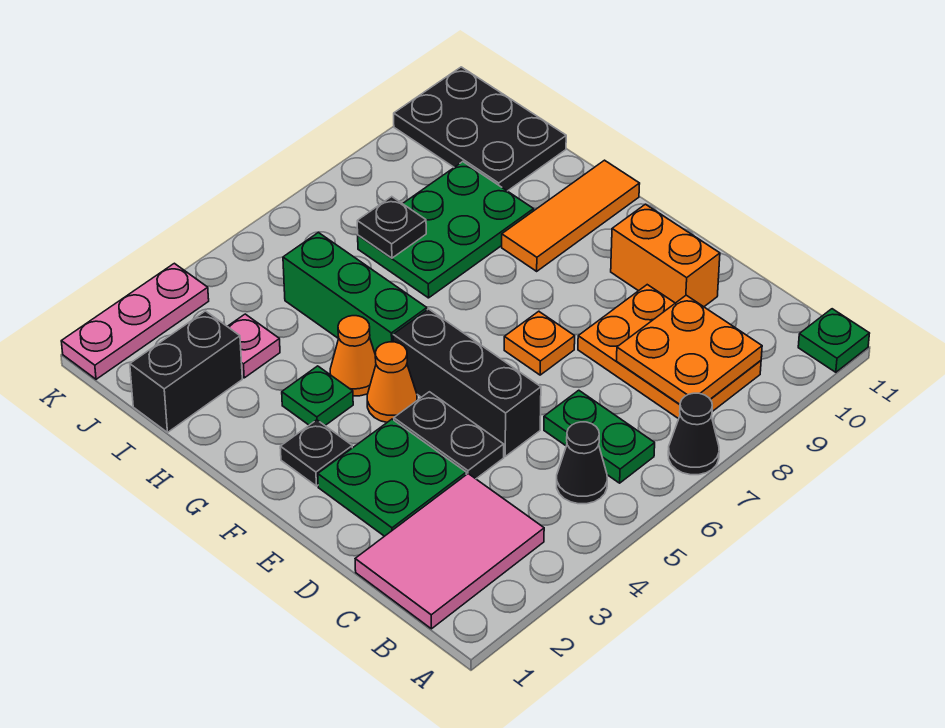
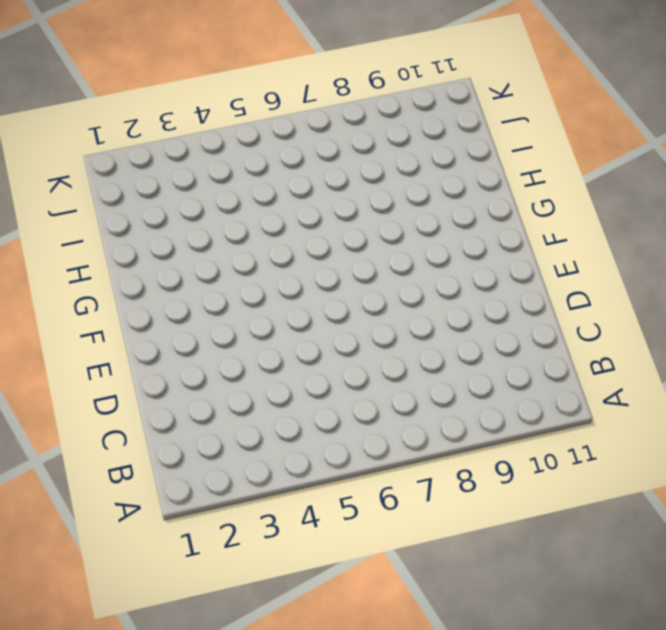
none -> black 1x1 cone [668,393,719,475]
none -> green 1x1 plate [798,309,870,372]
none -> pink 2x3 tile [355,474,544,629]

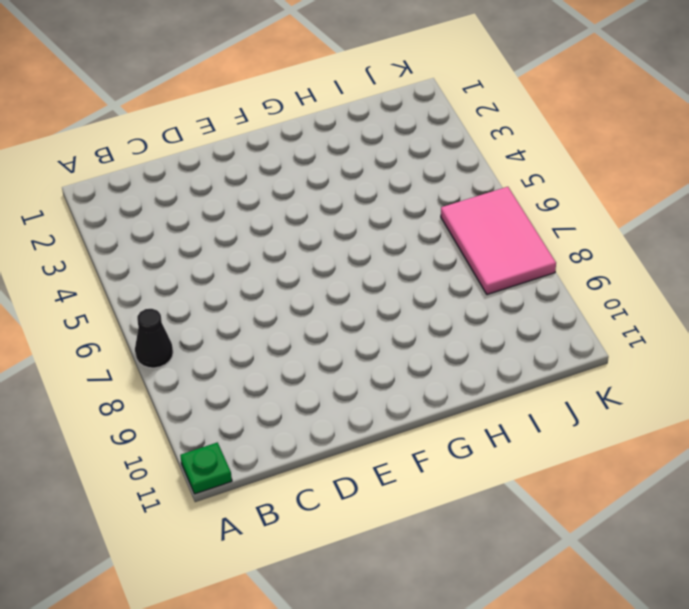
pink 2x3 tile [441,187,556,295] -> pink 2x3 tile moved to [355,474,544,629]
none -> black 1x1 cone [557,422,607,504]
none -> green 1x2 plate [544,390,655,483]
none -> orange 2x3 plate [578,285,761,419]

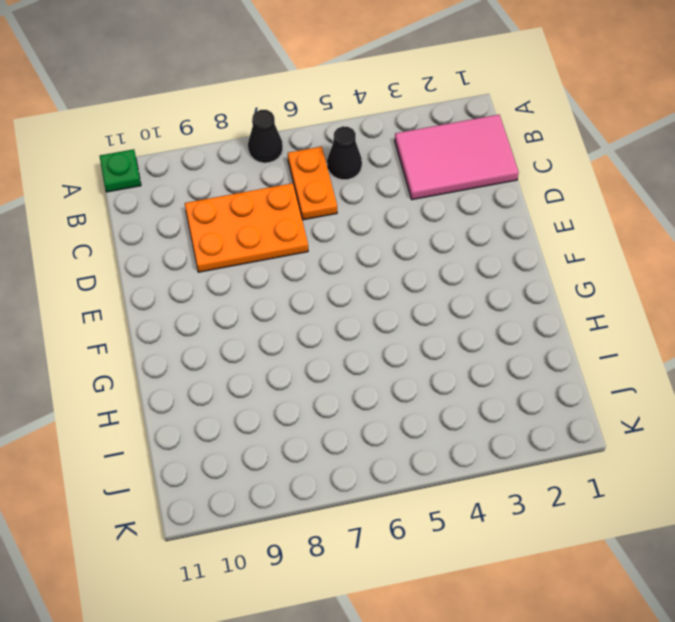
orange 1x2 plate [288,147,337,220] -> green 1x2 plate [544,390,655,483]
orange 2x3 plate [185,183,308,272] -> orange 2x3 plate turned to [578,285,761,419]
none -> green 2x2 plate [318,419,466,536]
none -> black 1x2 plate [394,392,504,479]
none -> black 1x3 brick [393,309,541,456]

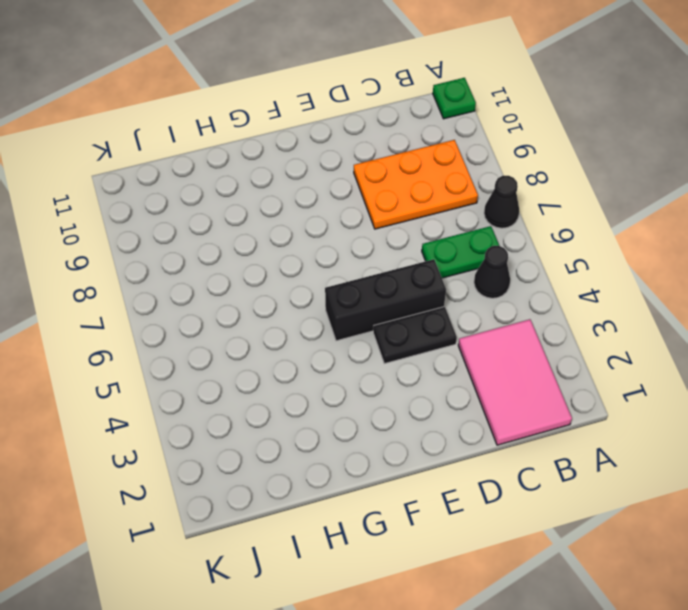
none -> green 2x2 plate [318,419,466,536]
none -> orange 1x2 brick [611,204,720,307]
none -> orange 1x1 plate [504,311,575,375]

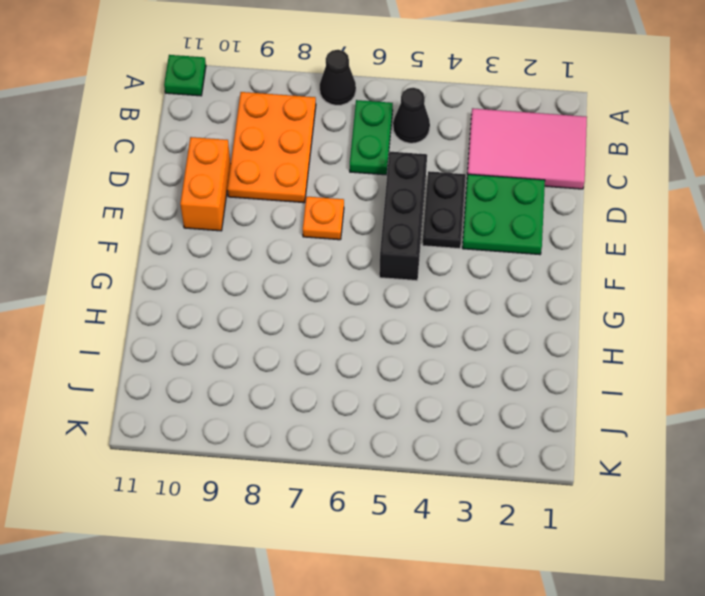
none -> black 1x1 plate [280,420,352,486]
none -> orange 1x1 cone [367,342,417,422]
none -> green 1x1 plate [282,366,353,425]

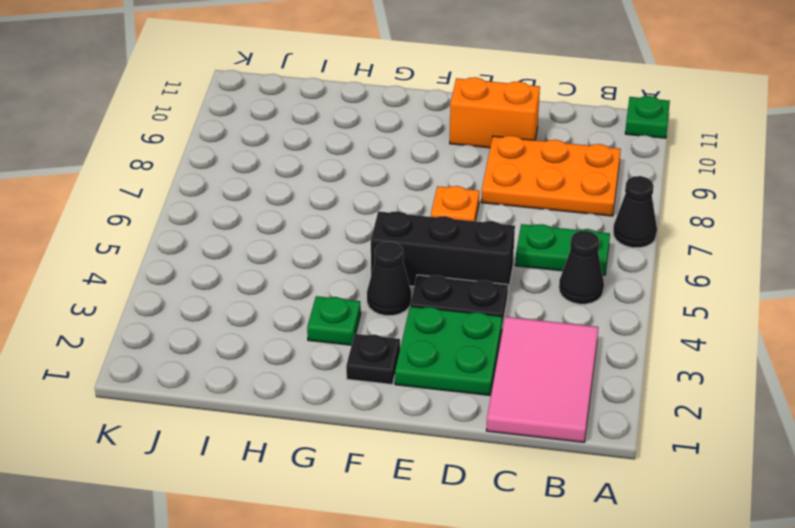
black 1x1 cone [367,242,411,316] -> orange 1x1 cone [367,342,417,422]
none -> orange 1x1 cone [330,316,376,396]
none -> green 1x3 brick [283,233,427,352]
none -> orange 1x3 tile [502,160,640,271]

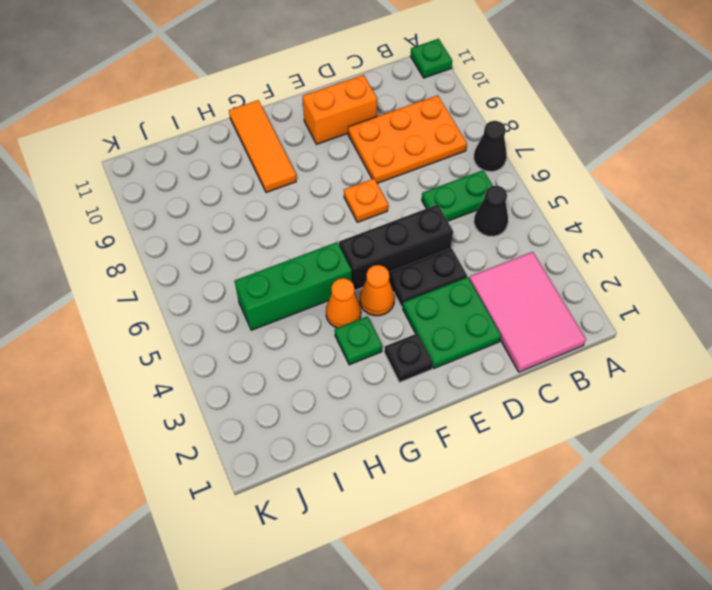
none -> green 2x3 plate [358,162,534,298]
none -> black 1x2 brick [130,311,242,432]
none -> pink 1x1 plate [227,314,280,378]

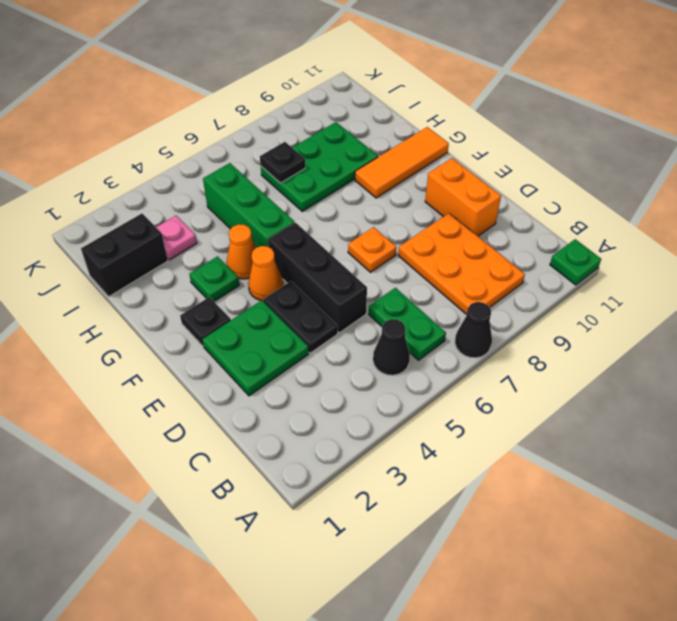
none -> pink 2x3 tile [355,474,544,629]
none -> black 2x3 plate [394,67,566,191]
none -> pink 1x3 plate [61,263,209,379]

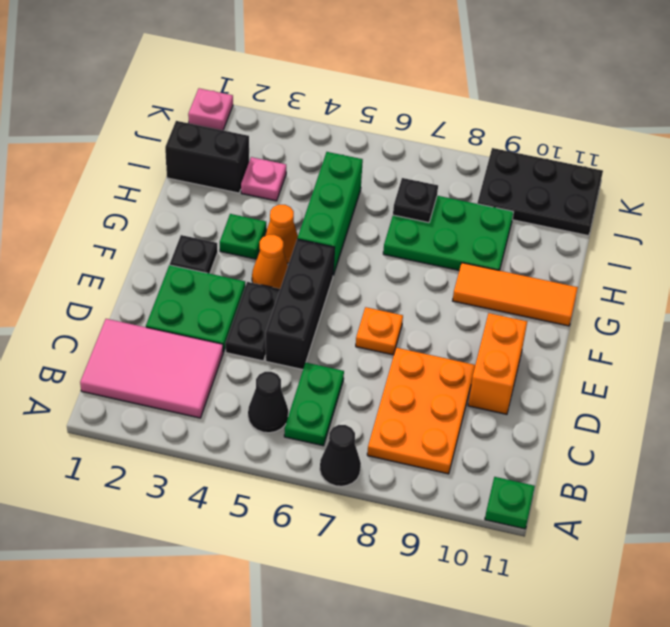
black 2x3 plate [477,148,603,236] -> black 2x3 plate turned to [394,67,566,191]
pink 1x1 plate [188,88,233,130] -> pink 1x3 plate [61,263,209,379]
none -> orange 2x2 plate [617,295,762,404]

